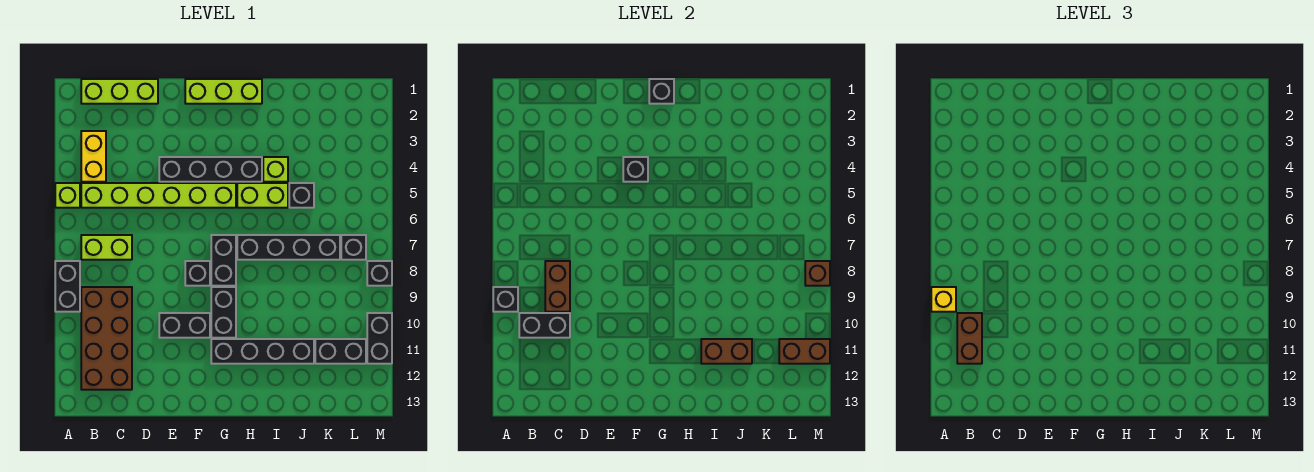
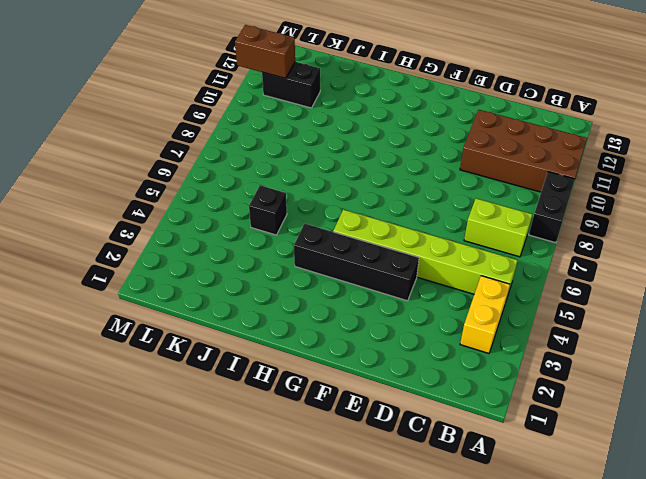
brown 2x4 brick [460,110,587,192] -> brown 2x4 brick turned to [81,287,132,390]
none -> lime 1x1 brick [55,183,80,208]
none -> lime 1x3 brick [81,79,158,104]
none -> black 1x2 brick [159,313,210,338]
none -> lime 1x3 brick [185,79,262,104]

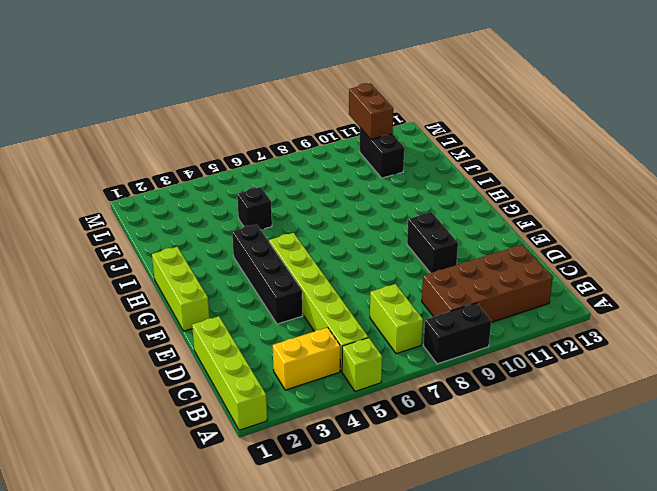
lime 1x4 brick [192,316,267,430] -> lime 1x3 brick [81,79,158,104]
none -> black 1x1 brick [185,261,210,286]
none -> black 1x2 brick [211,235,236,286]
none -> black 1x2 brick [211,287,236,338]
none -> black 1x4 brick [211,339,314,364]

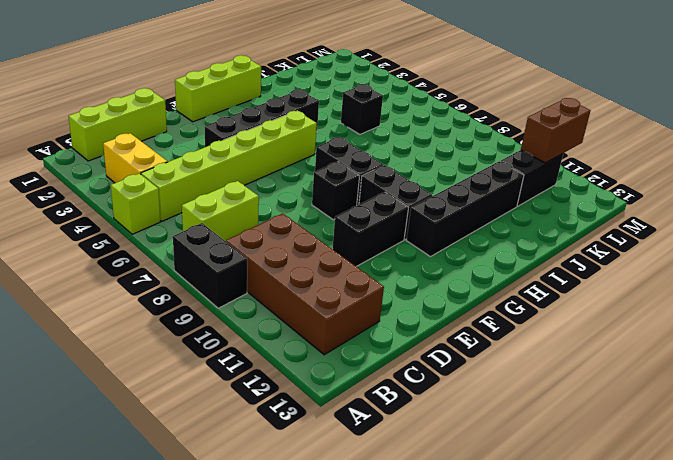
none -> lime 1x2 brick [237,183,288,208]
none -> black 1x4 brick [237,235,340,260]
none -> lime 1x1 brick [263,157,288,182]
none -> black 1x1 brick [341,235,366,260]

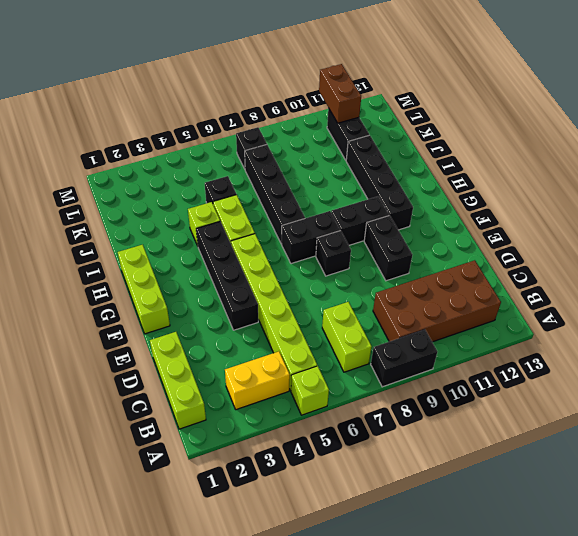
none -> black 1x1 brick [367,261,392,286]
none -> black 1x2 brick [367,313,392,364]
none -> black 1x1 brick [493,287,518,312]
none -> black 1x2 brick [519,313,570,338]

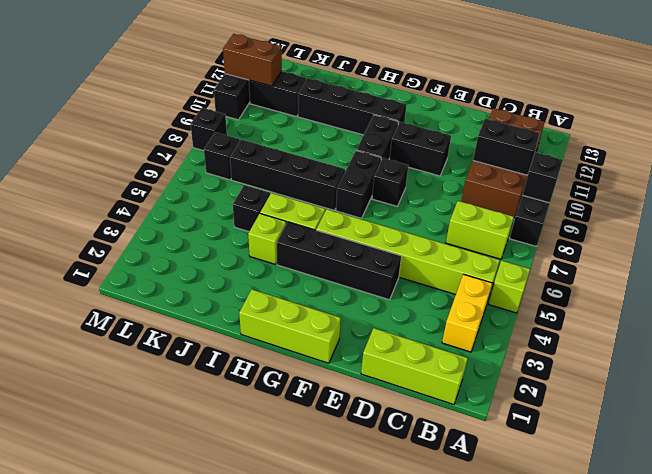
none -> brown 1x2 brick [545,261,570,312]
none -> black 1x1 brick [623,157,648,182]
none -> black 1x1 brick [649,79,674,104]
none -> brown 1x2 brick [701,339,752,364]

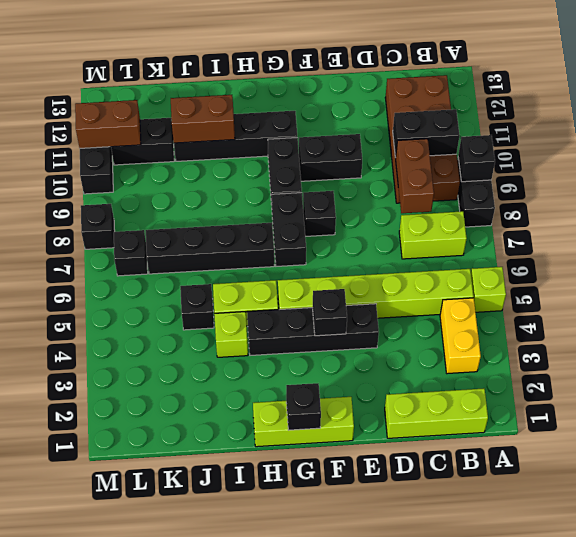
none -> brown 1x1 brick [805,261,830,286]
none -> yellow 1x1 brick [931,287,956,312]
none -> brown 1x2 brick [957,313,982,364]

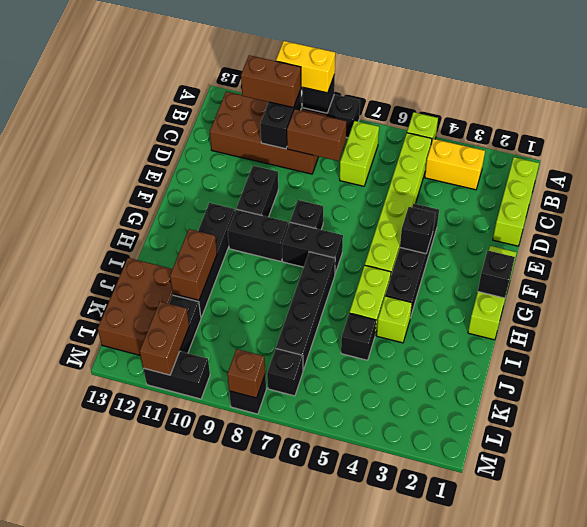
yellow 1x2 brick [276,41,335,93] -> yellow 1x1 brick [931,287,956,312]
brown 2x3 brick [98,258,173,355] -> none

